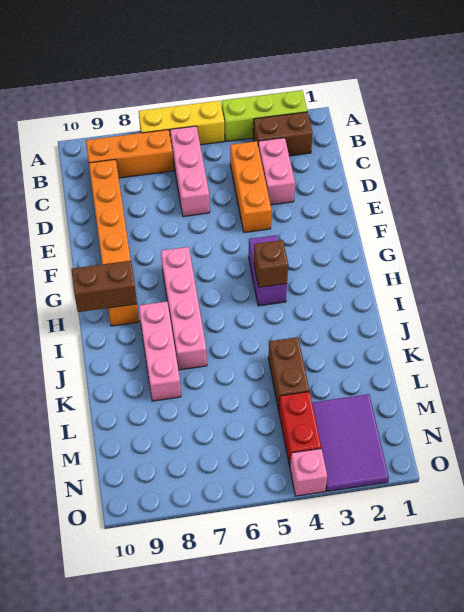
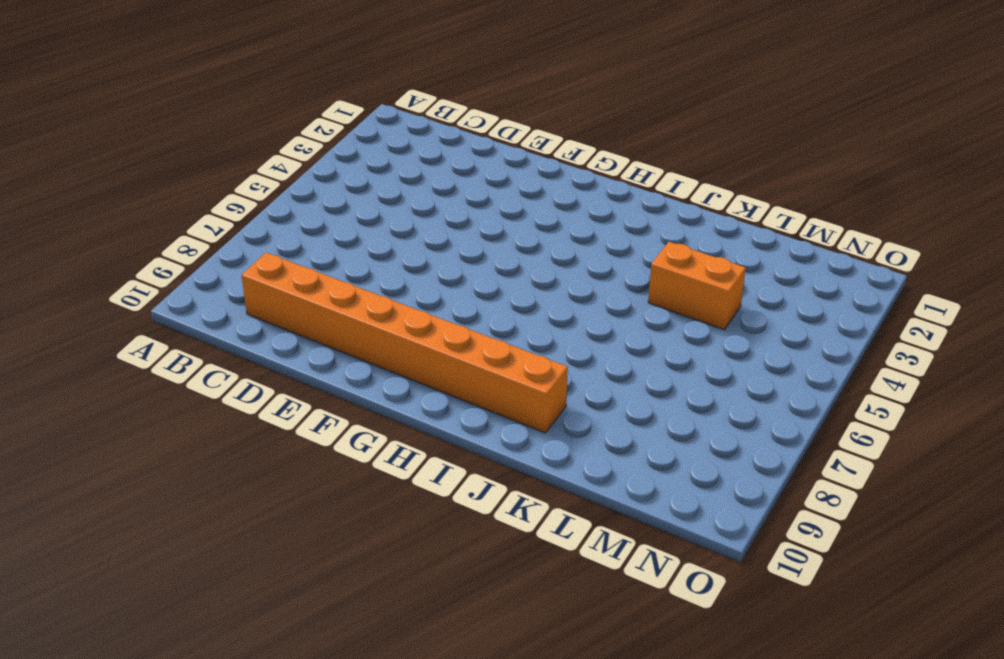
orange 1x8 brick [241,253,568,433] -> orange 1x6 brick [89,159,139,326]
orange 1x2 brick [648,242,746,330] -> brown 1x2 brick [268,337,309,410]
none -> lime 1x3 brick [222,90,307,141]
none -> yellow 1x3 brick [139,101,225,145]
none -> brown 1x2 brick [253,112,313,156]

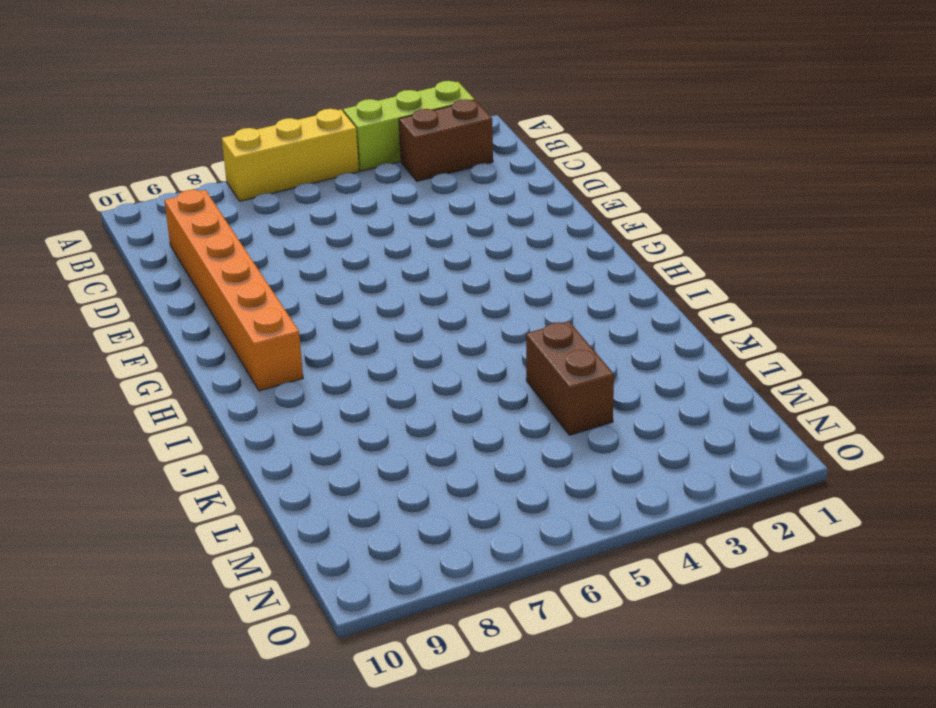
none -> pink 1x3 brick [170,126,210,217]
none -> orange 1x3 brick [86,130,174,178]
none -> pink 1x2 brick [258,138,295,205]

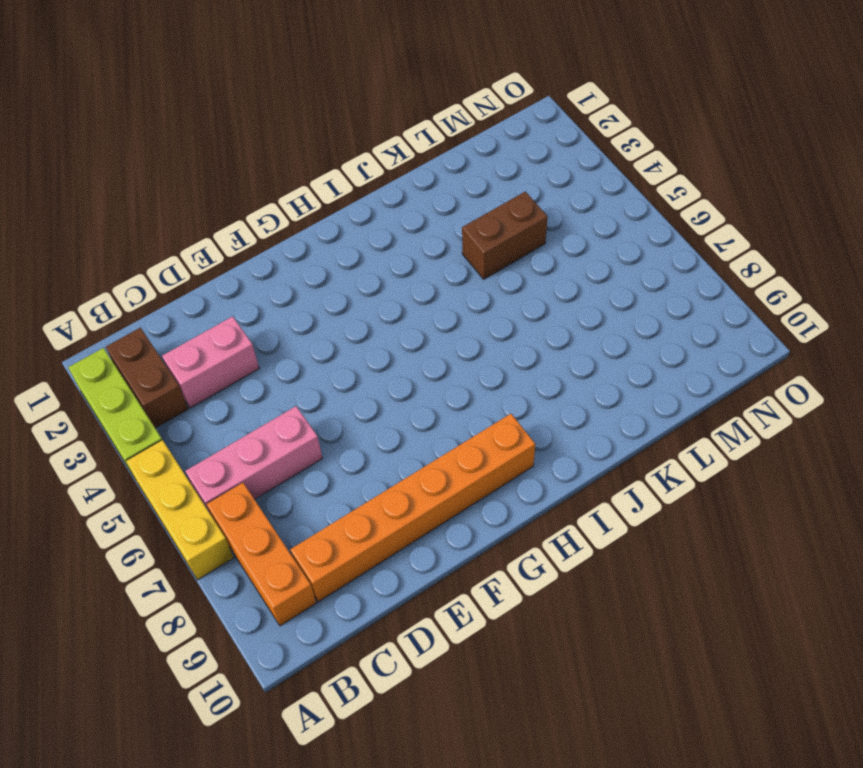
none -> orange 1x3 brick [230,141,271,232]
none -> purple 1x2 brick [249,235,287,306]
none -> pink 1x4 brick [161,247,207,370]

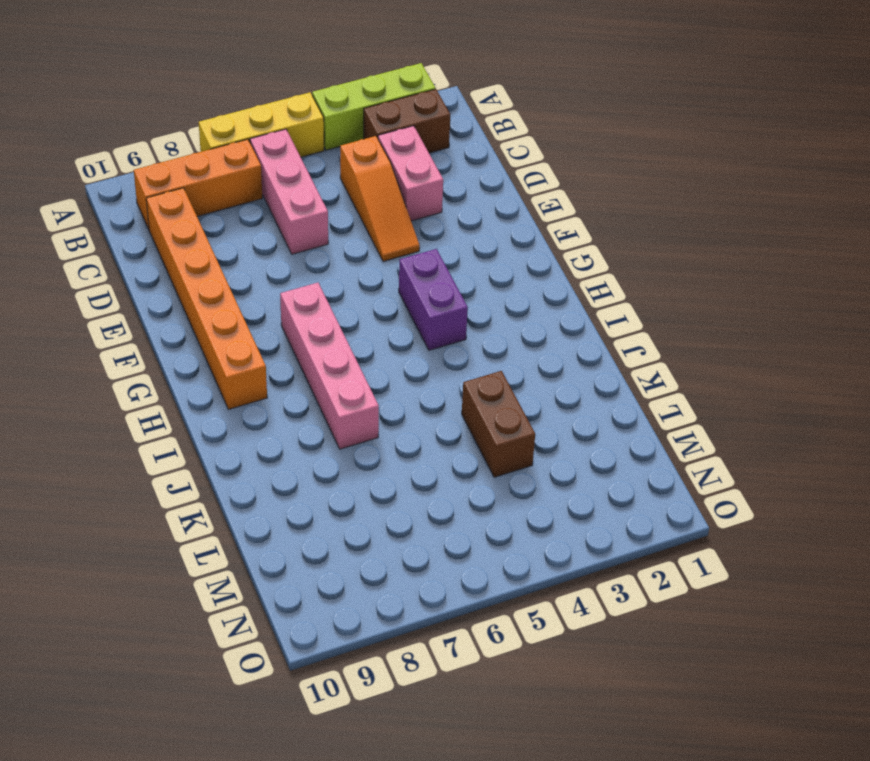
orange 1x3 slope [340,136,420,261] -> orange 1x3 brick [230,141,271,232]
none -> pink 1x3 brick [139,302,181,401]
none -> purple 2x3 tile [312,394,389,491]
none -> red 1x2 brick [279,392,321,466]

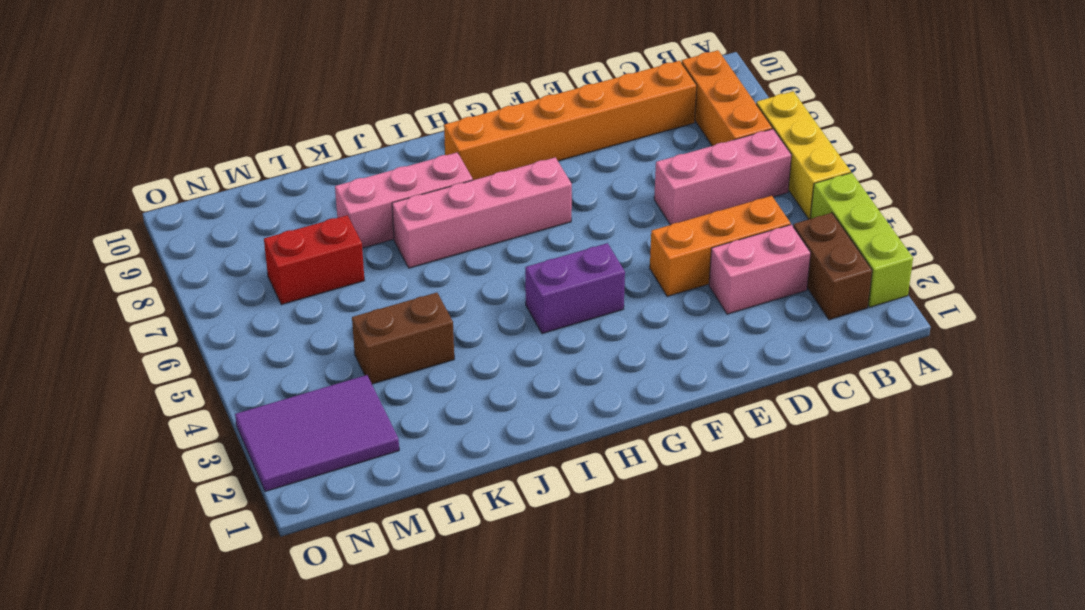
red 1x2 brick [264,215,365,305] -> red 1x2 brick moved to [279,392,321,466]
none -> pink 1x1 brick [290,448,327,496]
none -> brown 1x1 brick [254,240,288,287]
none -> brown 1x2 brick [71,261,137,312]

